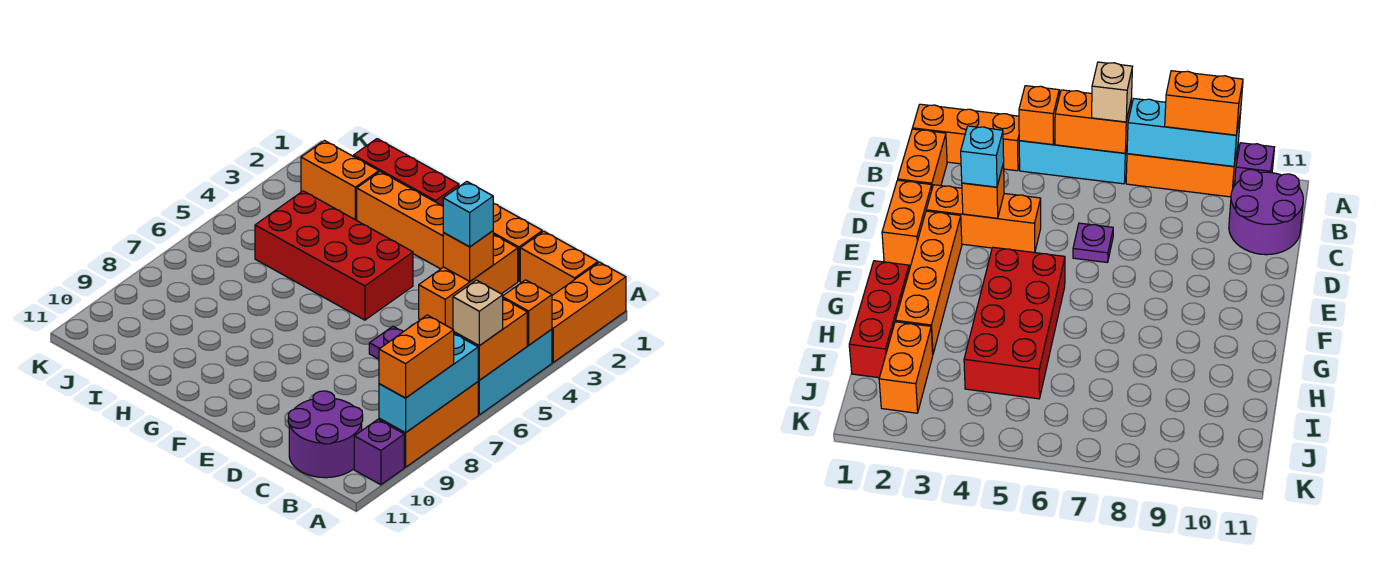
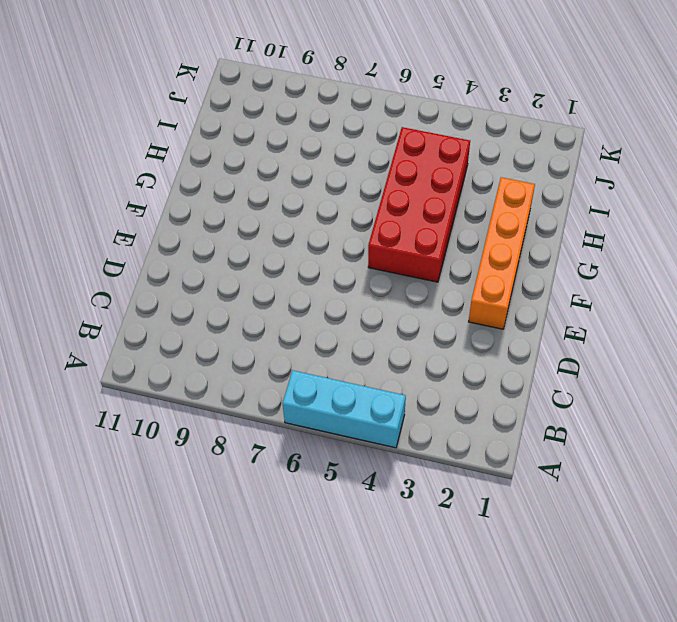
none -> orange 1x3 brick [552,262,626,362]
none -> orange 1x3 brick [379,382,478,467]
none -> purple 1x1 brick [354,420,404,485]

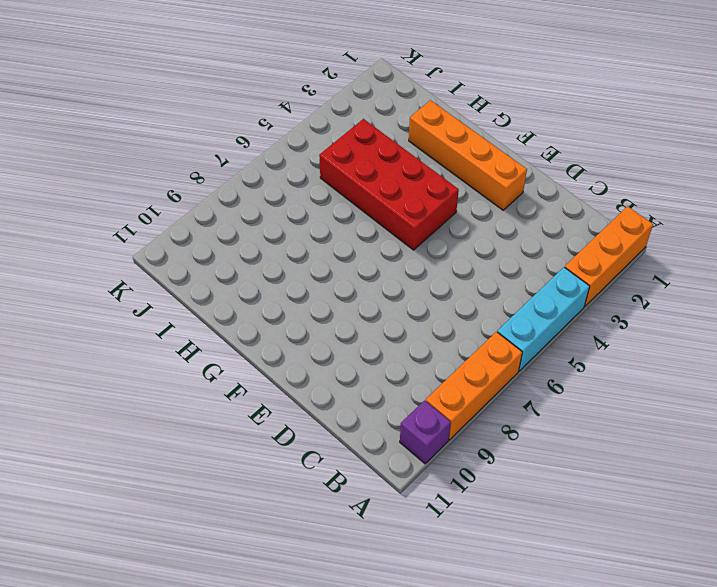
none -> orange 1x2 brick [520,231,598,295]
none -> purple 2x2 round brick [288,391,363,478]
none -> orange 1x2 brick [493,203,542,281]

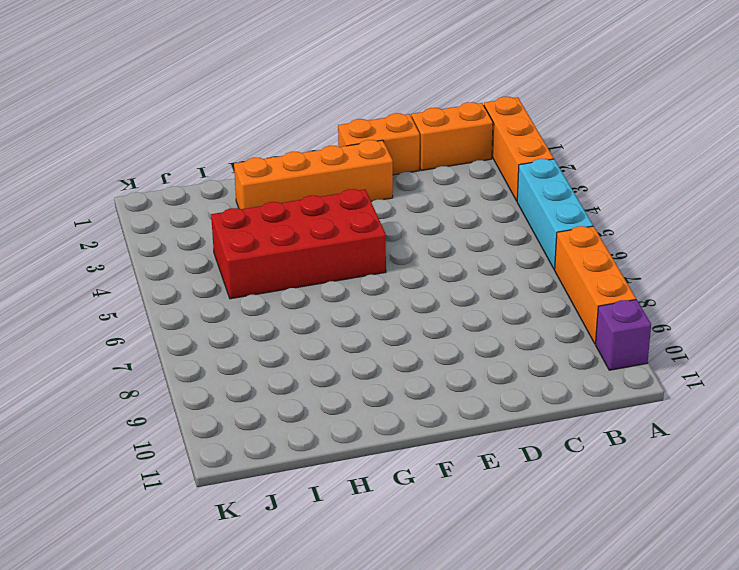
none -> purple 2x2 round brick [288,391,363,478]
none -> orange 1x3 brick [419,234,518,329]
none -> purple 1x1 plate [369,326,403,359]

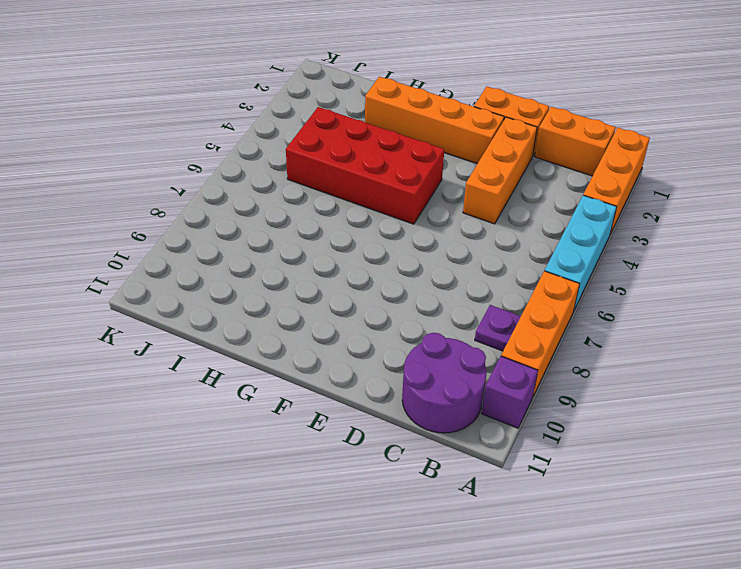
purple 1x1 plate [475,305,521,351] -> purple 1x1 plate moved to [369,326,403,359]
none -> red 1x3 brick [354,139,459,206]
none -> orange 1x2 brick [301,141,379,220]
none -> orange 1x1 brick [503,280,552,345]

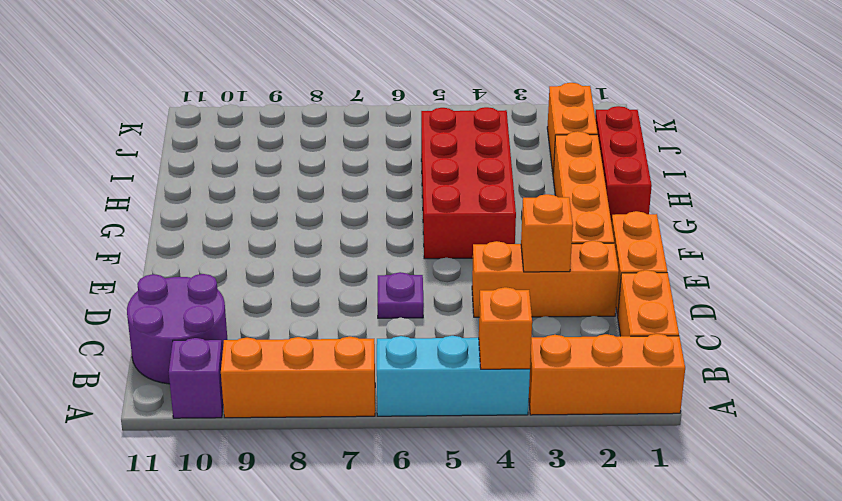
none -> orange 1x2 brick [454,299,527,380]
none -> cyan 1x3 brick [379,334,478,433]
none -> tan 1x1 brick [453,280,503,346]

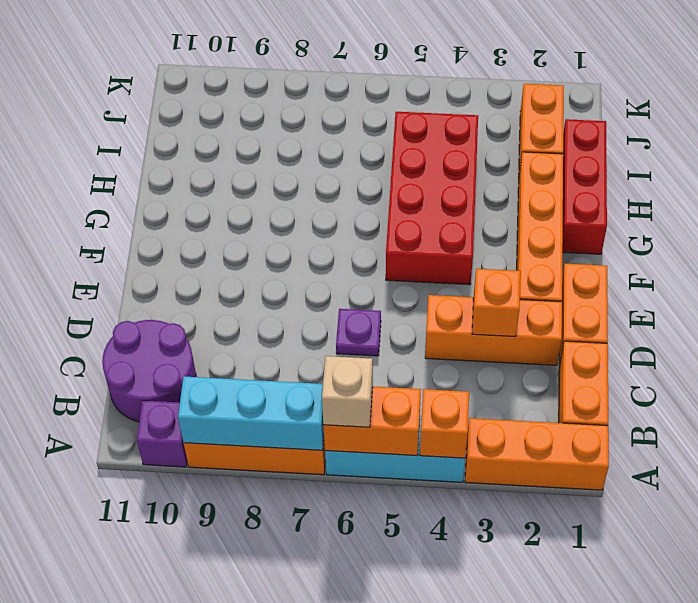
none -> orange 1x2 brick [379,315,454,398]
none -> cyan 1x1 brick [443,181,493,247]

